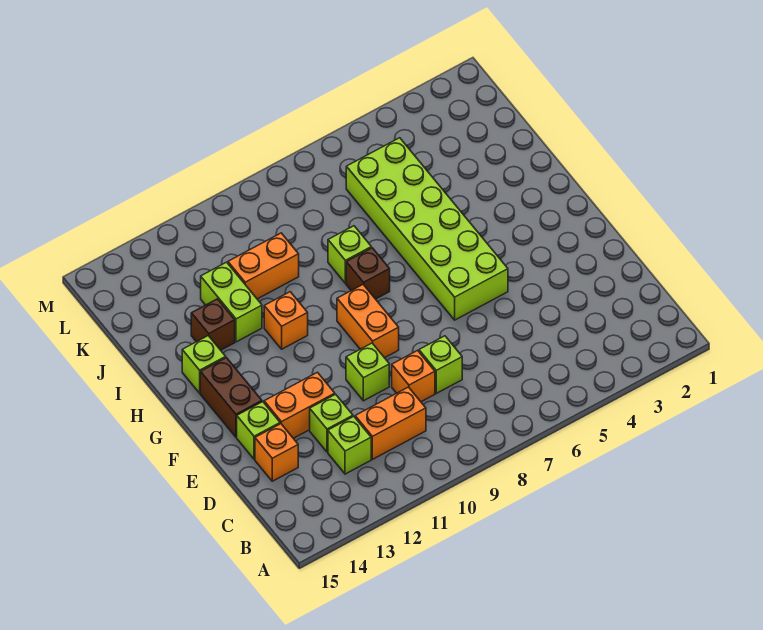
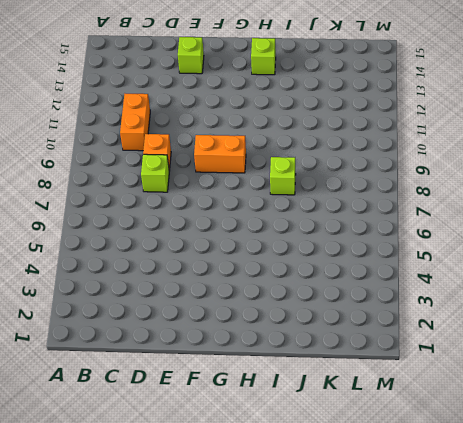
none -> lime 1x1 brick [328,416,371,474]
none -> lime 1x1 brick [310,394,353,452]
none -> orange 1x1 brick [255,424,298,481]

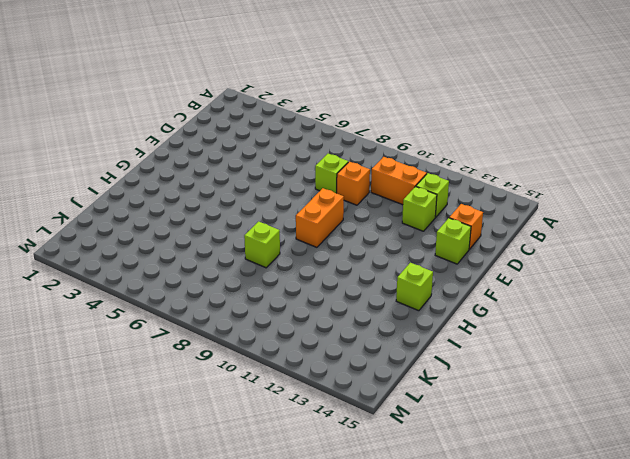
none -> lime 1x1 brick [346,343,389,401]
none -> orange 1x2 brick [264,372,335,438]
none -> lime 2x6 brick [346,138,508,320]

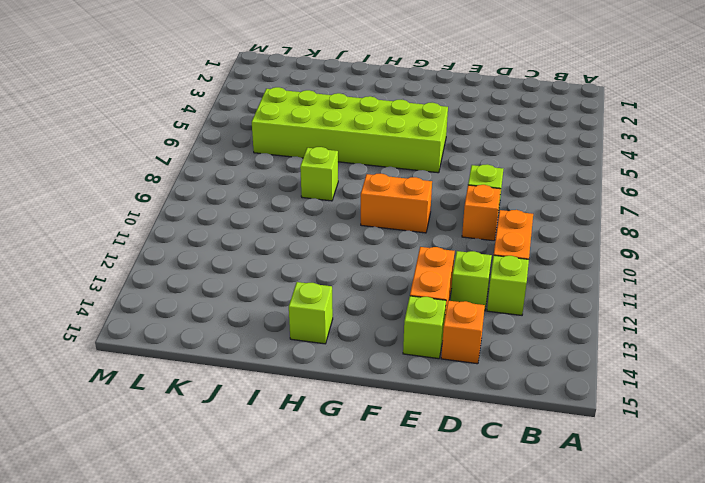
none -> lime 1x1 brick [346,343,389,401]
none -> brown 1x2 brick [200,358,262,437]
none -> brown 1x1 brick [346,248,390,299]

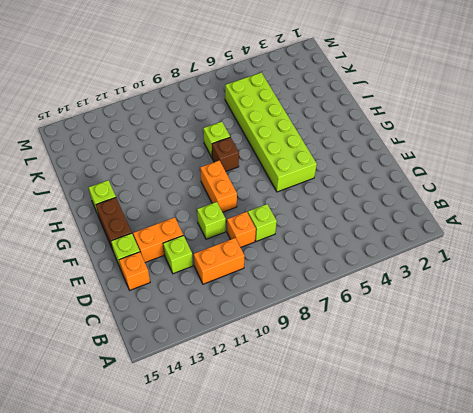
none -> lime 1x1 brick [328,416,371,474]
none -> orange 1x1 brick [264,292,308,349]
none -> lime 1x2 brick [201,262,262,342]

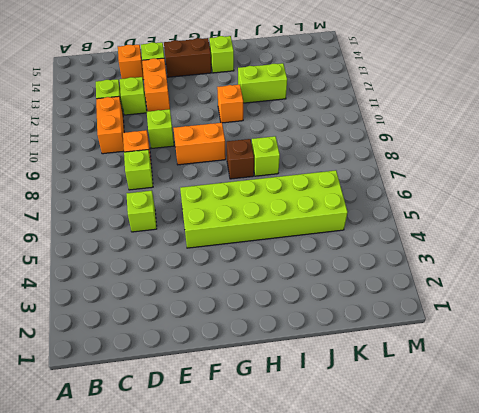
lime 1x1 brick [127,191,157,232] -> none
none -> brown 1x1 brick [191,299,235,350]
none -> orange 1x2 brick [228,233,299,299]

